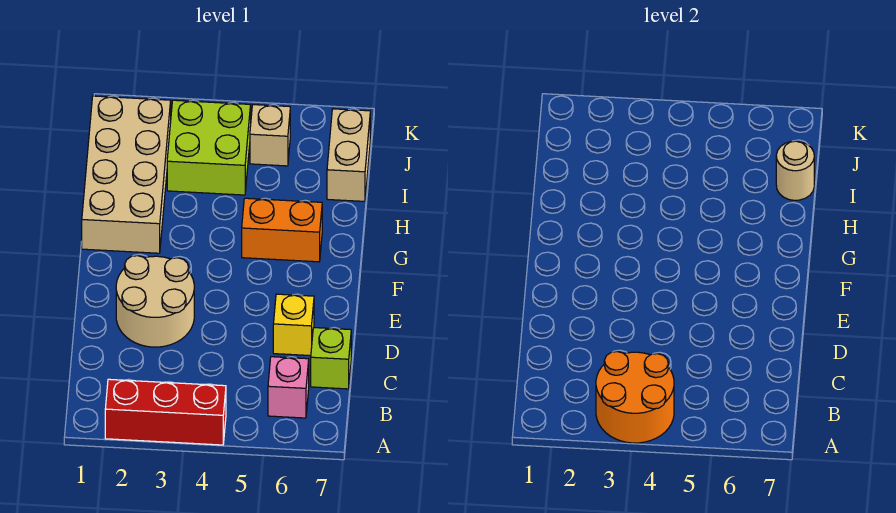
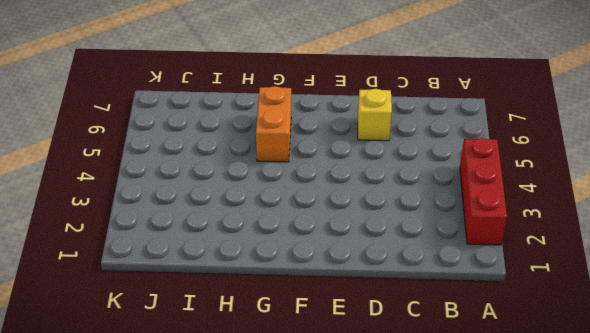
none -> pink 1x1 brick [268,357,309,418]
none -> lime 1x1 brick [311,328,351,389]
none -> tan 2x2 round brick [116,256,194,347]

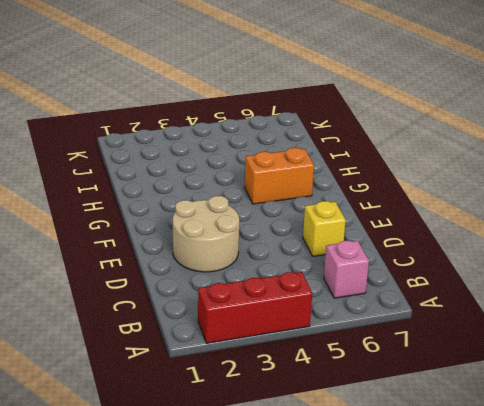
none -> lime 1x1 brick [311,328,351,389]
none -> tan 2x4 brick [82,96,171,253]
none -> lime 2x2 brick [167,100,251,195]

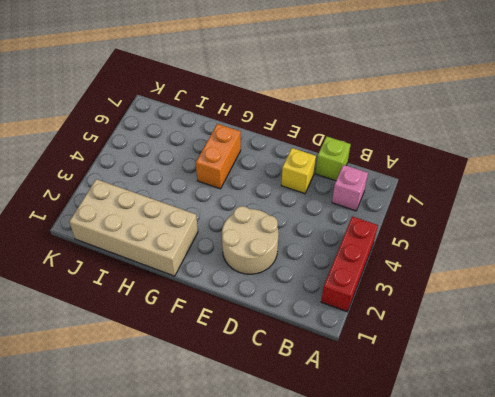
none -> lime 2x2 brick [167,100,251,195]
none -> tan 1x2 brick [327,109,370,201]
none -> tan 1x1 brick [250,105,290,166]

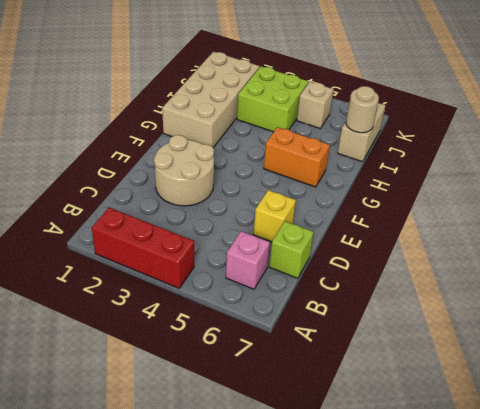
none -> orange 2x2 round brick [596,352,674,443]

